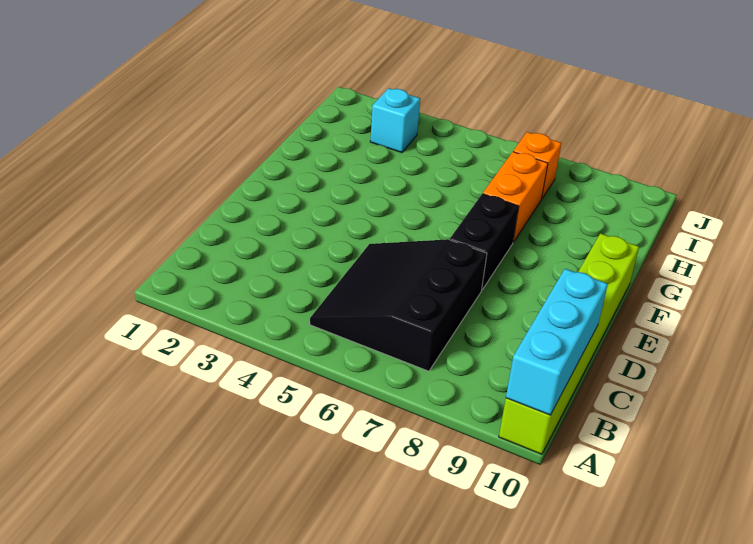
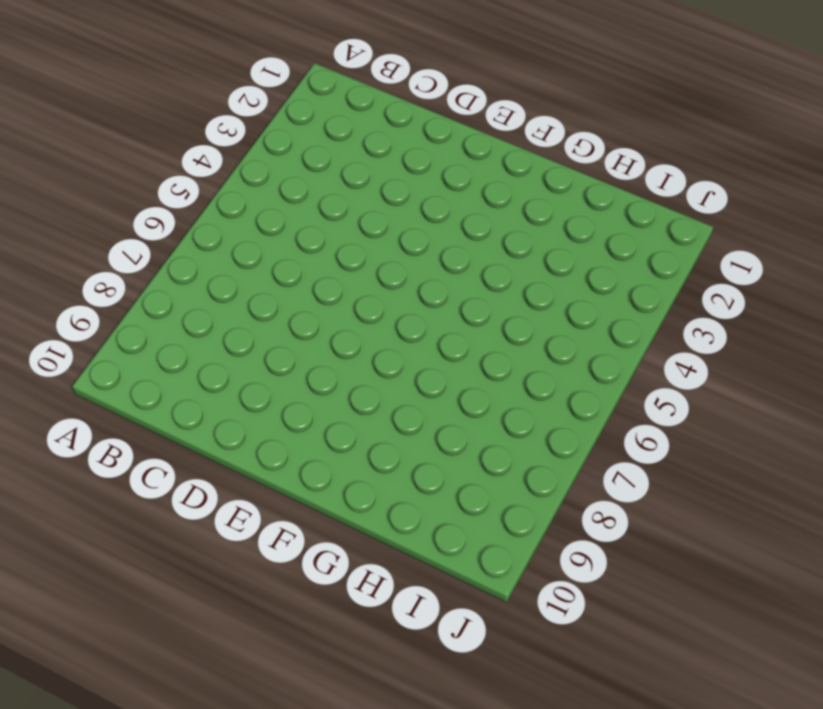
none -> lime 1x6 brick [499,233,639,454]
none -> black 3x3 slope [310,239,487,371]

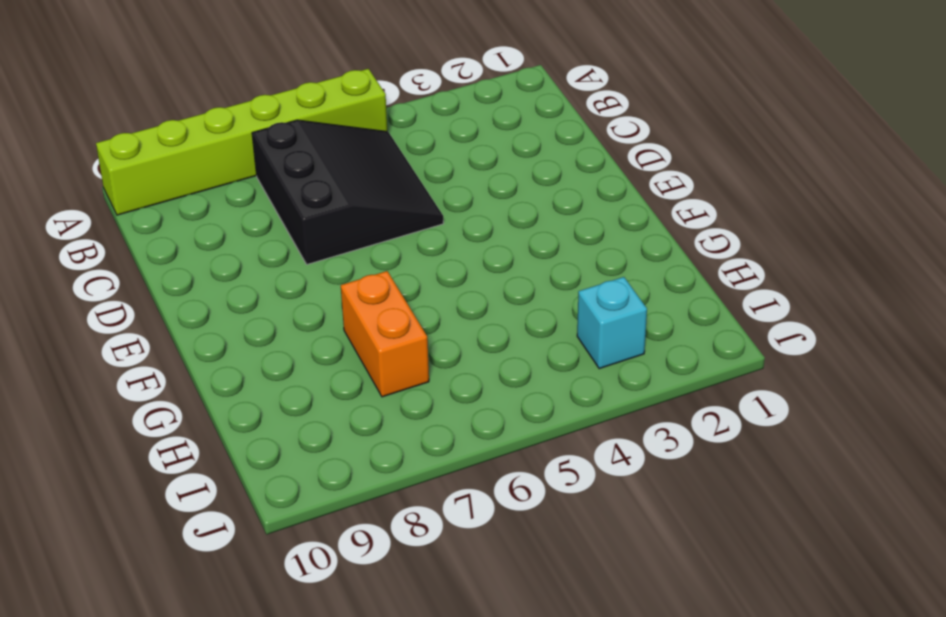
lime 1x6 brick [96,69,387,215] -> lime 1x6 brick turned to [499,233,639,454]
none -> black 1x2 brick [450,194,519,290]
none -> orange 1x1 brick [513,132,561,198]

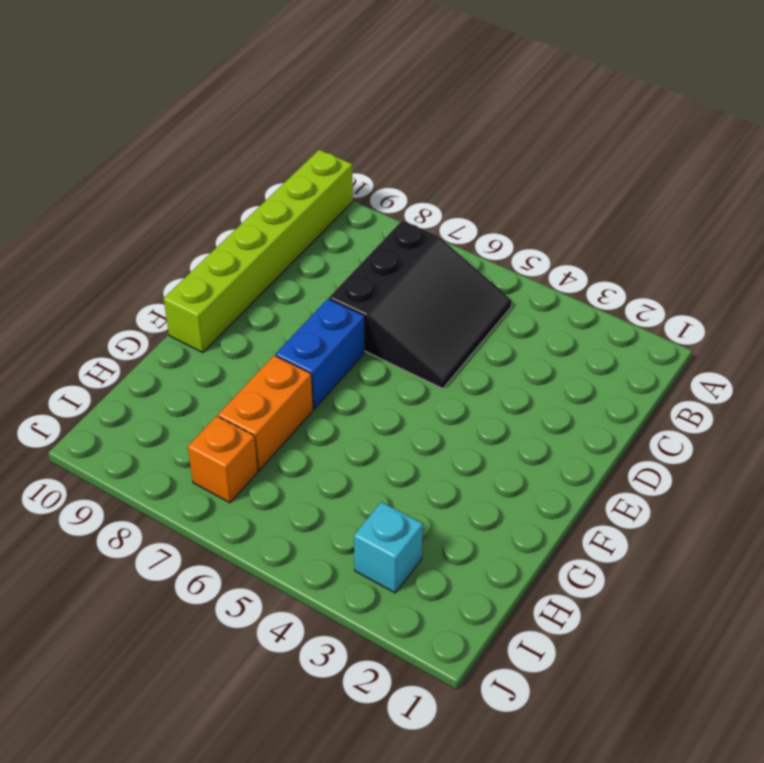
blue 1x2 brick [275,299,365,409] -> black 1x2 brick [450,194,519,290]
none -> cyan 1x3 brick [506,269,608,415]

